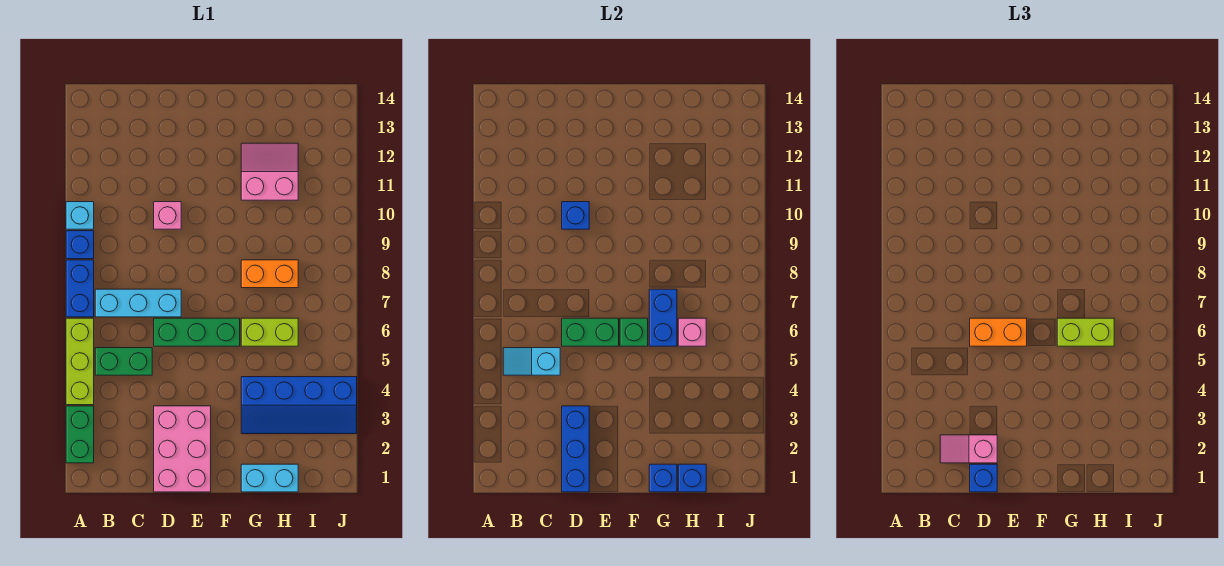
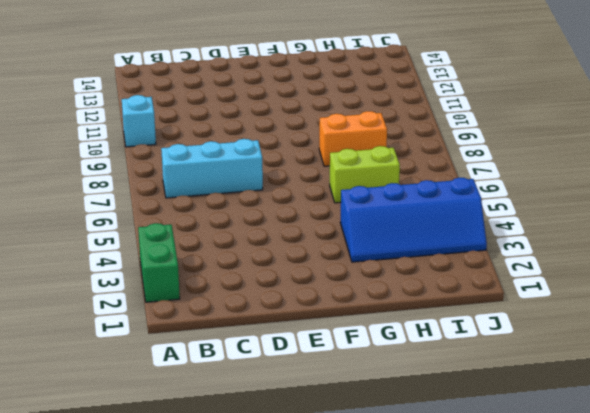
none -> lime 1x3 brick [66,318,94,405]
none -> blue 1x2 brick [66,260,94,317]
none -> blue 1x1 brick [66,231,94,259]

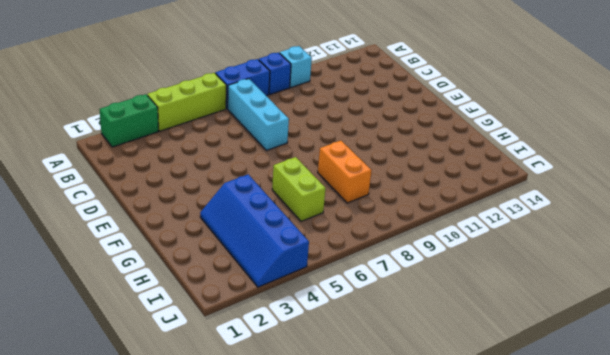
none -> green 1x2 brick [95,348,152,375]
none -> pink 2x3 brick [154,406,211,492]
none -> green 1x3 brick [154,318,240,346]

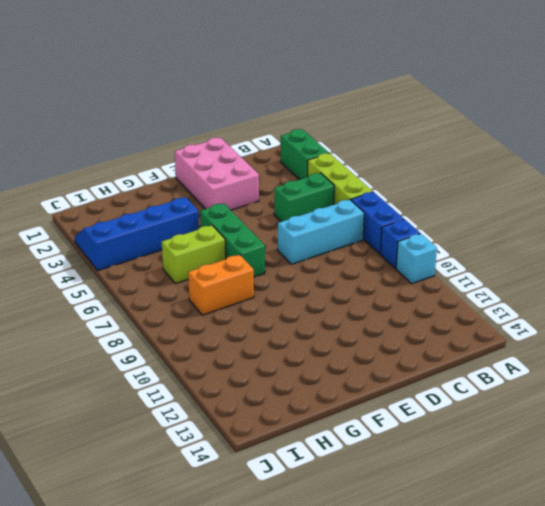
green 1x3 brick [200,203,265,277] -> green 1x3 brick turned to [154,318,240,346]
none -> pink 1x1 brick [154,202,181,229]
none -> cyan 1x2 brick [241,464,298,492]
none -> pink 2x2 slope [241,143,298,200]

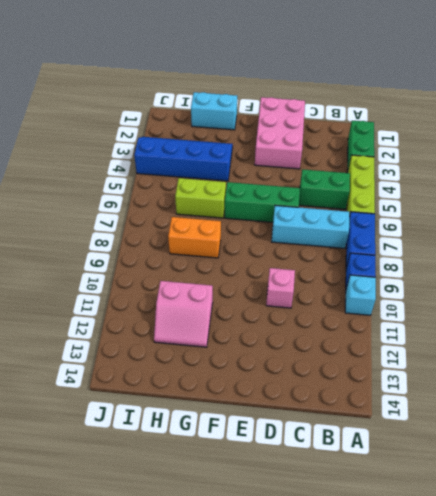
none -> cyan 1x2 slope [503,348,560,375]
none -> blue 1x3 brick [562,406,589,492]
none -> green 1x2 brick [562,318,619,346]

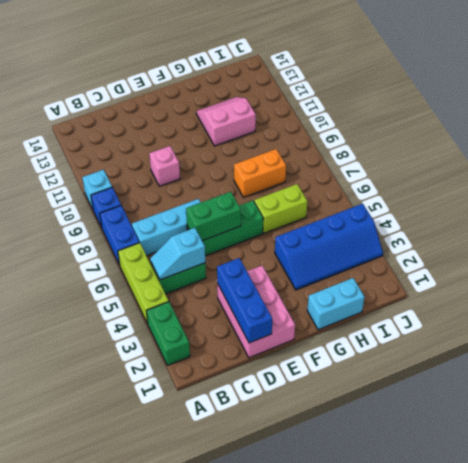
none -> blue 1x1 brick [562,202,589,229]
none -> green 1x1 brick [620,318,648,346]
none -> blue 1x1 brick [649,464,677,492]

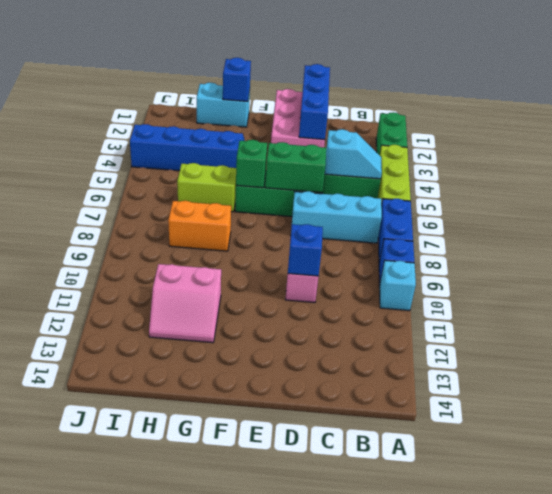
none -> blue 1x2 brick [649,289,677,346]
none -> blue 1x1 brick [678,464,706,492]
none -> pink 1x1 brick [678,318,706,346]

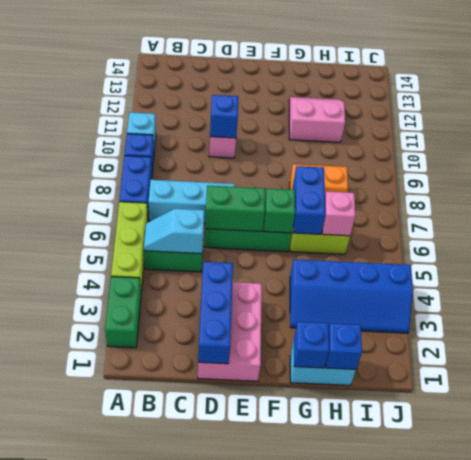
none -> pink 1x2 slope [940,435,997,463]
none -> blue 1x1 brick [970,464,997,492]
none -> orange 1x2 brick [970,318,1027,346]

